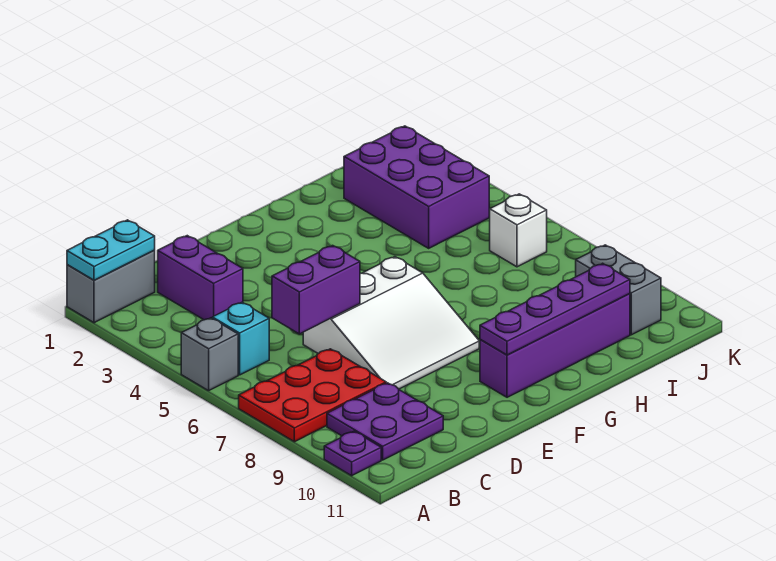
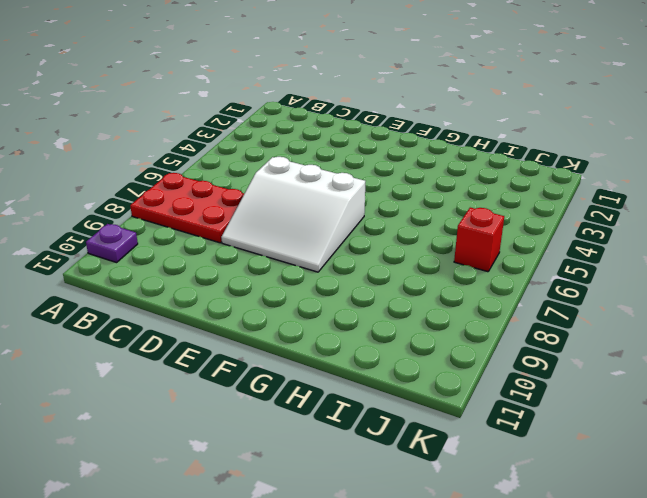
red 1x1 brick [454,208,504,272] -> white 1x1 brick [490,194,547,267]
none -> grey 1x2 brick [67,250,155,323]
none -> grey 1x1 brick [181,318,238,391]
none -> cyan 1x1 brick [212,302,269,375]

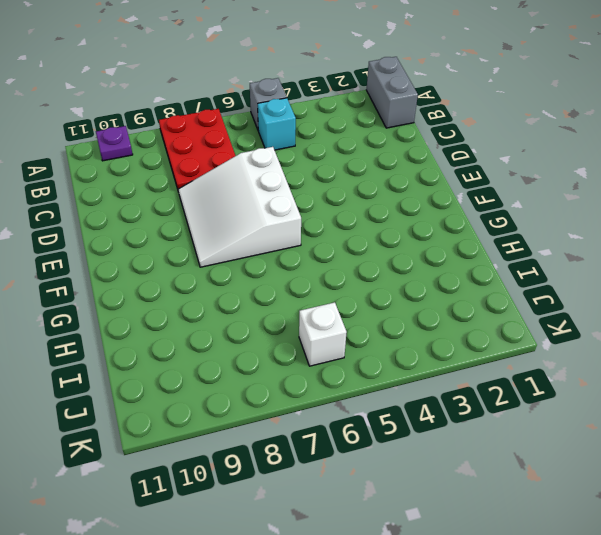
none -> purple 2x2 plate [327,383,443,460]
none -> purple 1x2 brick [158,236,243,320]
none -> purple 1x4 brick [480,294,630,397]

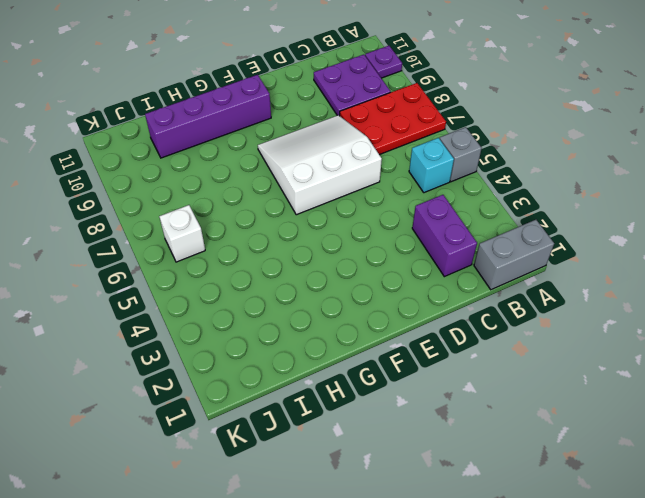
none -> purple 2x3 brick [344,126,489,248]
none -> grey 1x2 brick [576,245,661,335]
none -> cyan 1x2 plate [67,220,155,280]

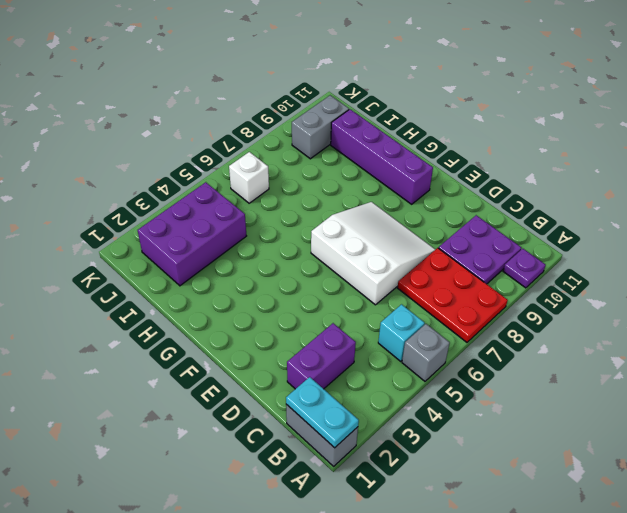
none -> purple 1x2 brick [272,246,360,334]
none -> purple 1x4 plate [480,263,630,355]

